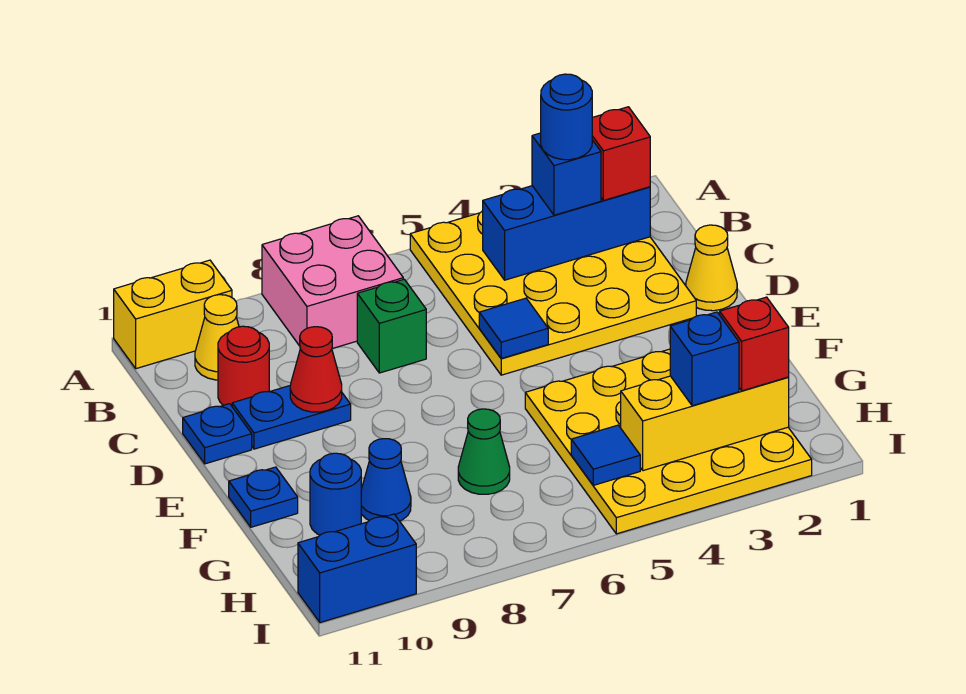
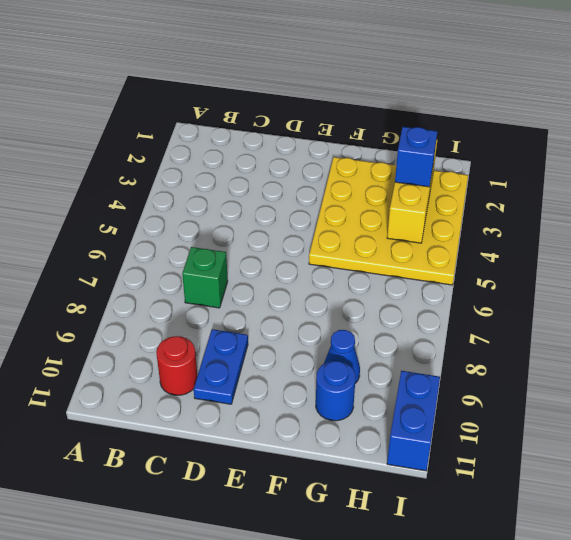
none -> yellow 4x4 plate [410,211,696,375]
none -> pink 2x2 brick [262,216,403,349]
none -> yellow 1x2 brick [114,260,232,369]

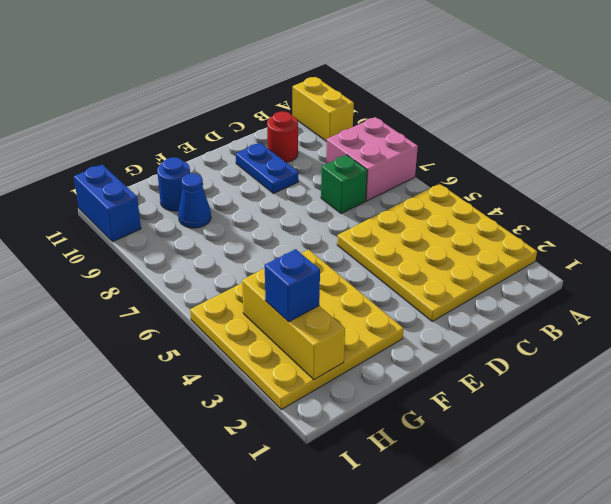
none -> yellow 1x1 cone [195,295,239,380]
none -> yellow 1x1 cone [686,225,737,311]
none -> blue 1x1 plate [183,404,252,464]

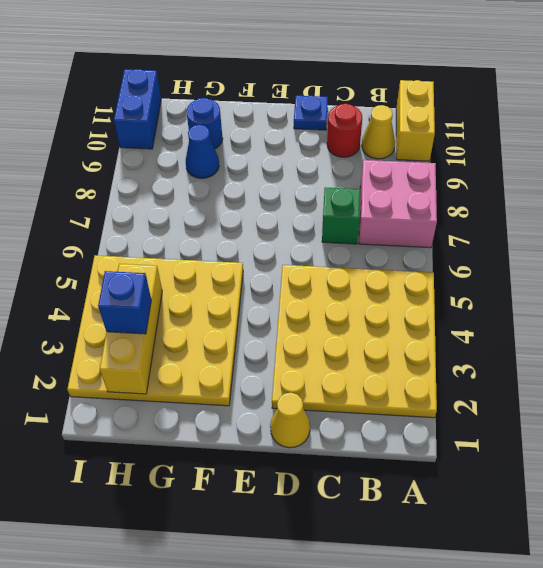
none -> blue 1x2 plate [232,386,351,449]
none -> blue 1x1 plate [229,467,298,527]
none -> green 1x1 cone [458,409,510,494]

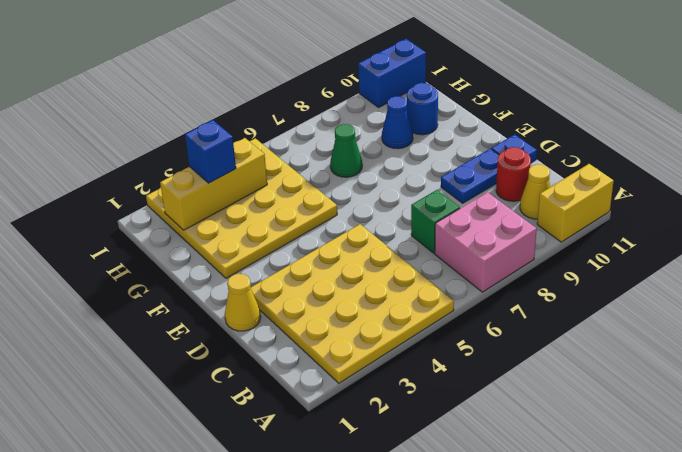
none -> blue 1x1 plate [229,467,298,527]
none -> blue 1x3 brick [483,186,650,280]
none -> blue 1x1 tile [479,298,548,358]

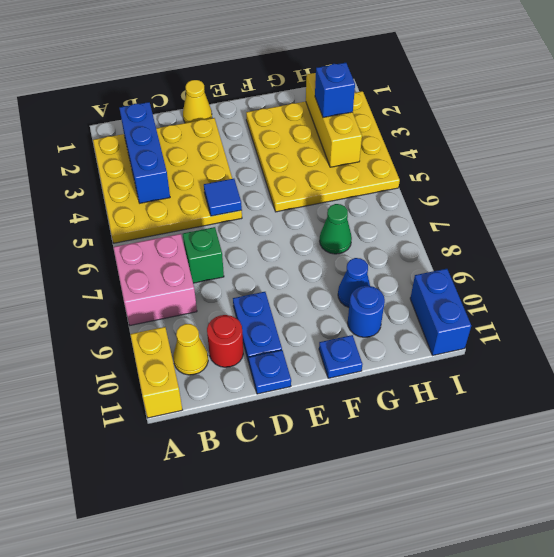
none -> red 1x1 cone [290,327,342,412]
none -> blue 1x1 tile [571,425,640,485]
none -> red 1x1 brick [592,107,650,200]

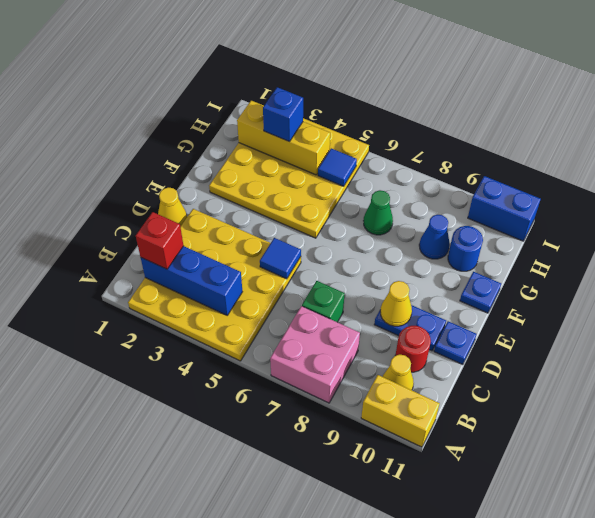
yellow 1x1 cone [380,281,412,326] -> red 1x1 cone [290,327,342,412]
none -> blue 1x1 brick [532,133,601,215]
none -> red 1x1 brick [720,297,789,391]
none -> blue 1x1 round brick [541,74,592,160]

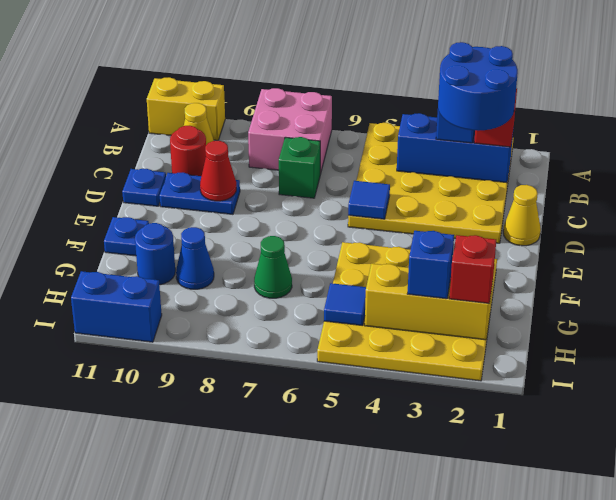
blue 2x2 round brick [438,42,518,131] -> blue 1x1 round brick [541,74,592,160]

